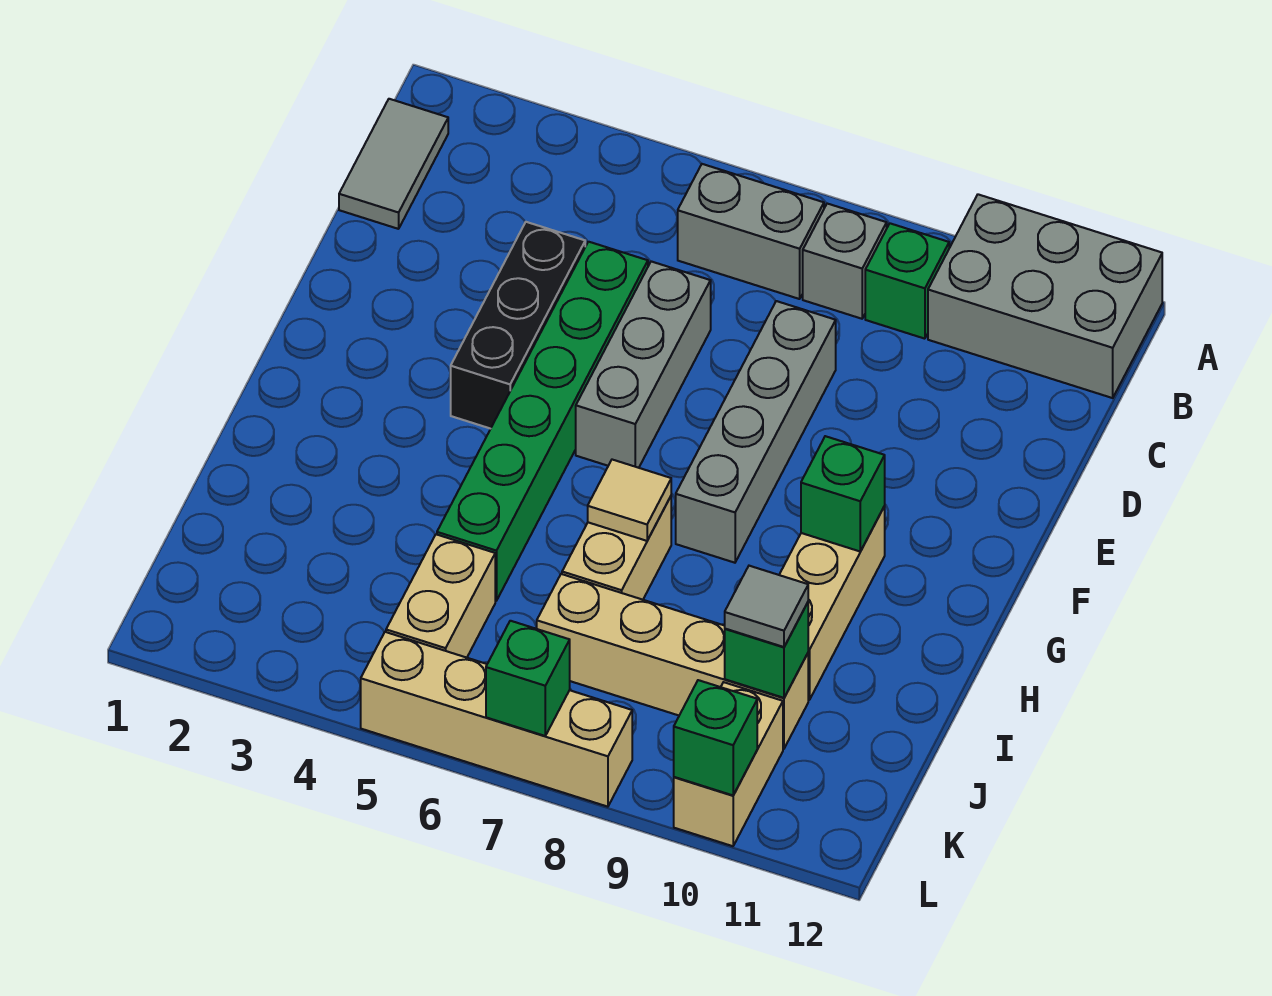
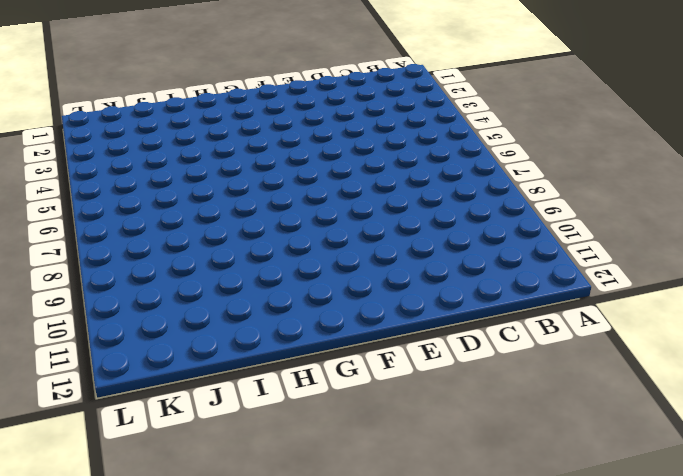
none -> grey 2x3 brick [928,194,1162,398]
none -> grey 1x2 tile [339,99,448,229]
none -> grey 1x2 brick [678,164,824,299]

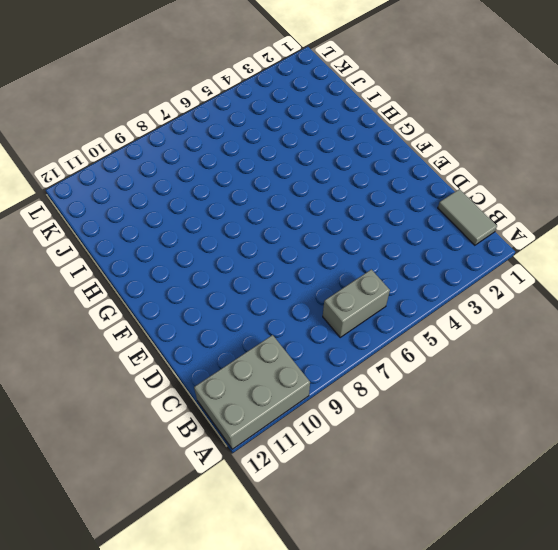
none -> grey 1x1 brick [803,204,887,319]
none -> green 1x1 brick [865,223,949,339]
none -> black 1x3 brick [451,222,585,429]

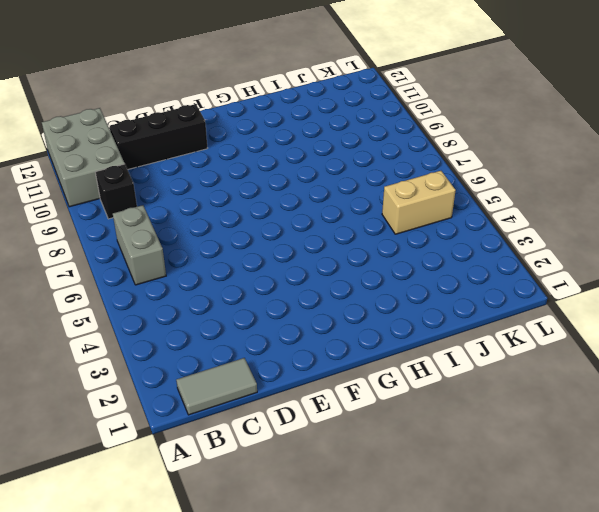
black 1x1 brick [95,164,137,219] -> green 1x1 brick [865,223,949,339]
black 1x3 brick [110,104,207,170] -> black 1x3 brick moved to [451,222,585,429]
none -> grey 1x1 brick [803,204,887,319]
none -> green 1x6 brick [437,242,648,601]
none -> grey 1x3 brick [576,261,711,468]

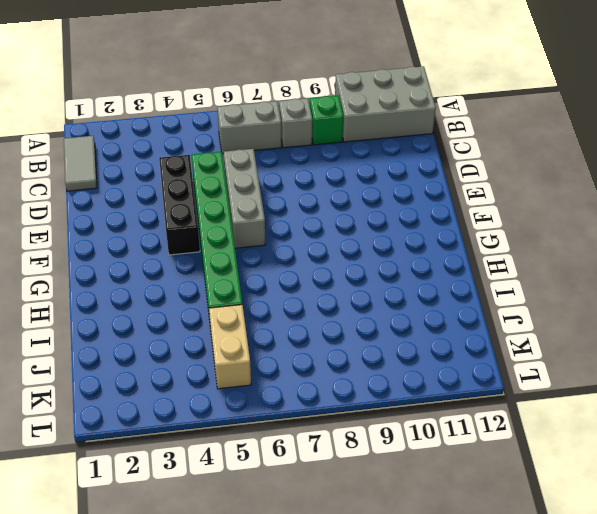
none -> grey 1x4 brick [676,301,836,563]
none -> tan 1x3 brick [779,506,885,700]
none -> tan 1x2 brick [562,497,671,600]

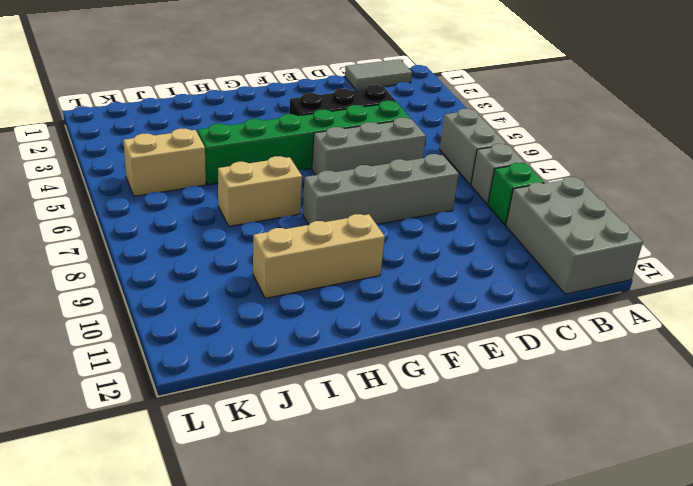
none -> tan 1x4 brick [537,574,808,749]
none -> tan 1x2 brick [674,682,783,846]
none -> tan 1x4 brick [361,632,632,807]

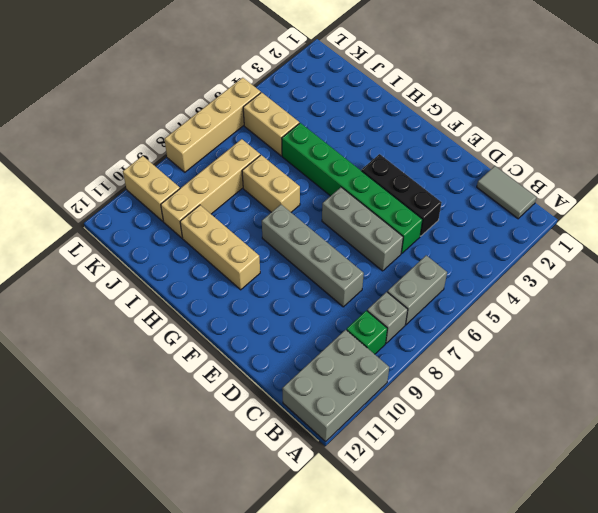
none -> green 1x1 brick [801,436,885,551]
none -> tan 1x1 tile [588,460,671,541]
none -> green 1x1 brick [725,603,808,698]

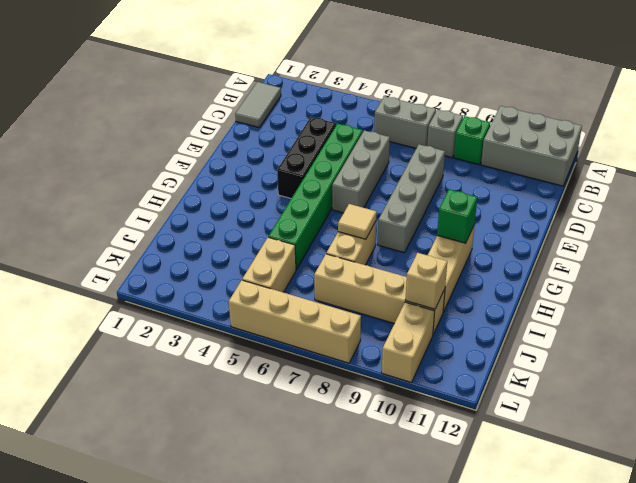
tan 1x1 brick [406,253,447,309] -> green 1x1 brick [725,603,808,698]
none -> green 1x1 brick [486,621,570,736]
none -> green 1x1 brick [674,680,757,795]
none -> grey 1x1 tile [725,566,808,647]

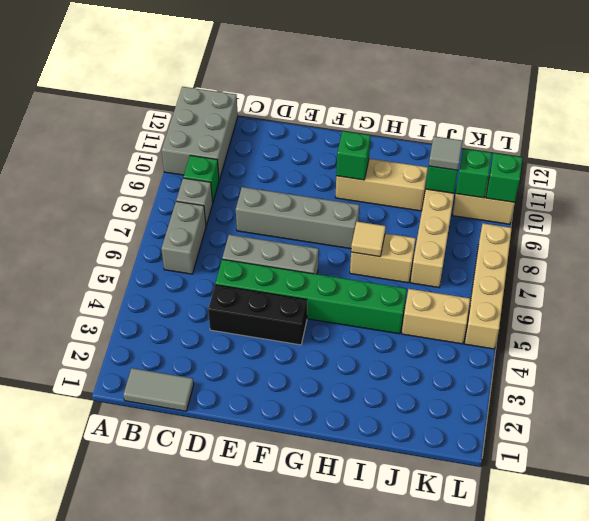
green 1x1 brick [456,149,492,198] -> green 1x1 brick moved to [486,621,570,736]

